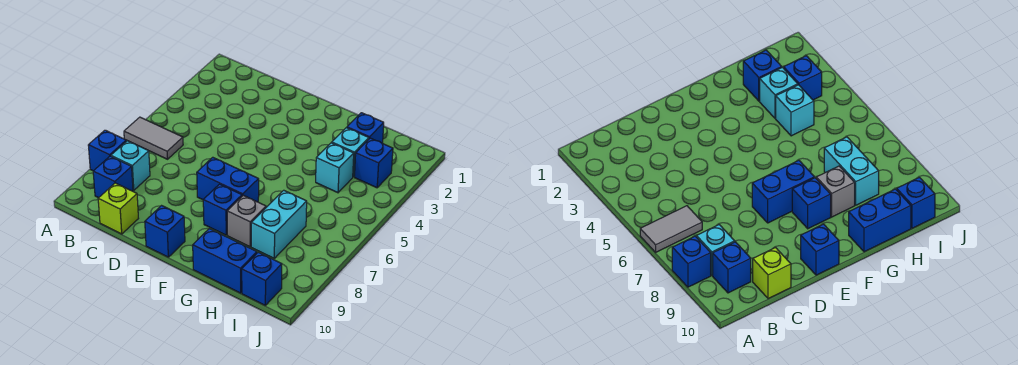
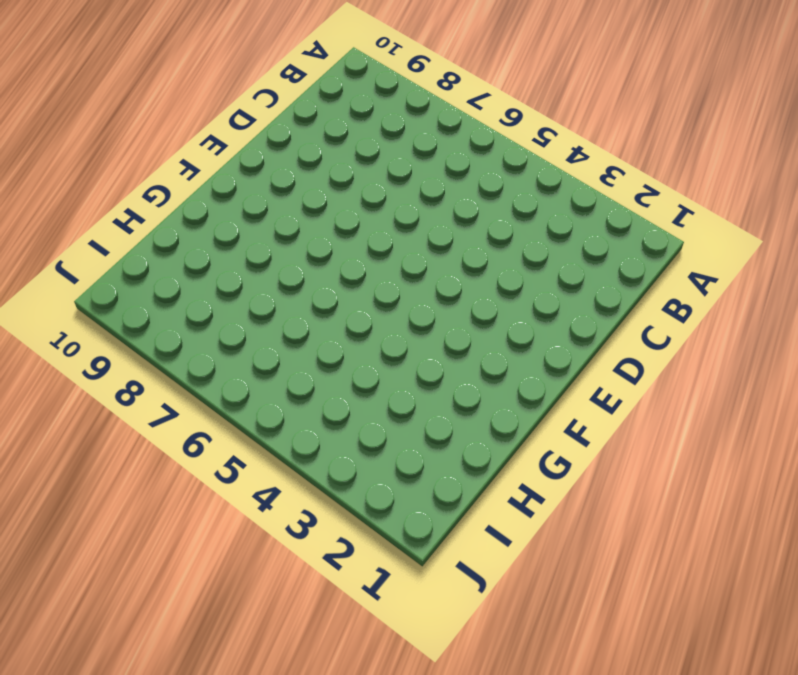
none -> grey 1x2 tile [124,117,183,159]
none -> blue 1x1 brick [88,130,126,171]
none -> cyan 1x1 brick [111,141,150,190]

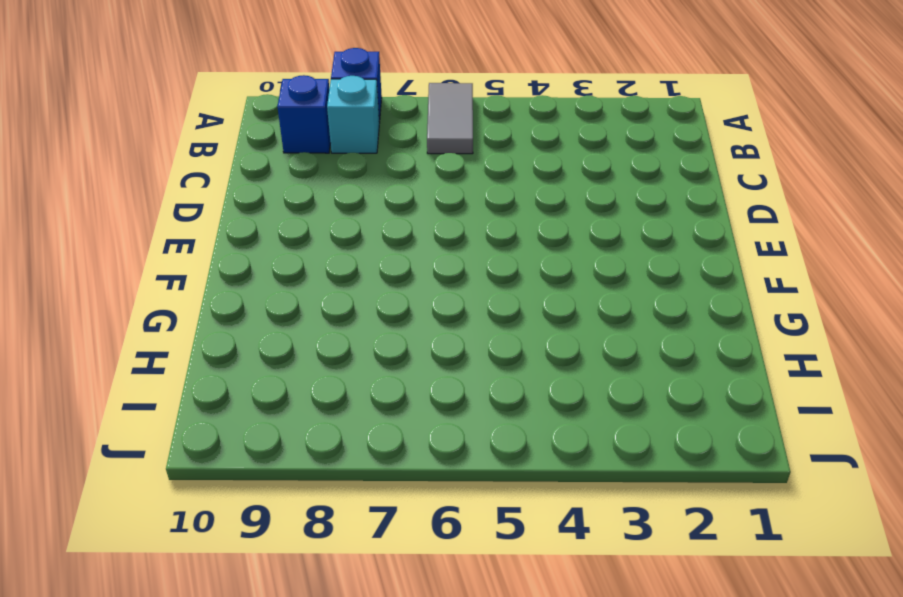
none -> lime 1x1 brick [98,183,138,234]
none -> blue 1x2 brick [197,157,259,202]
none -> blue 1x1 brick [145,206,185,257]

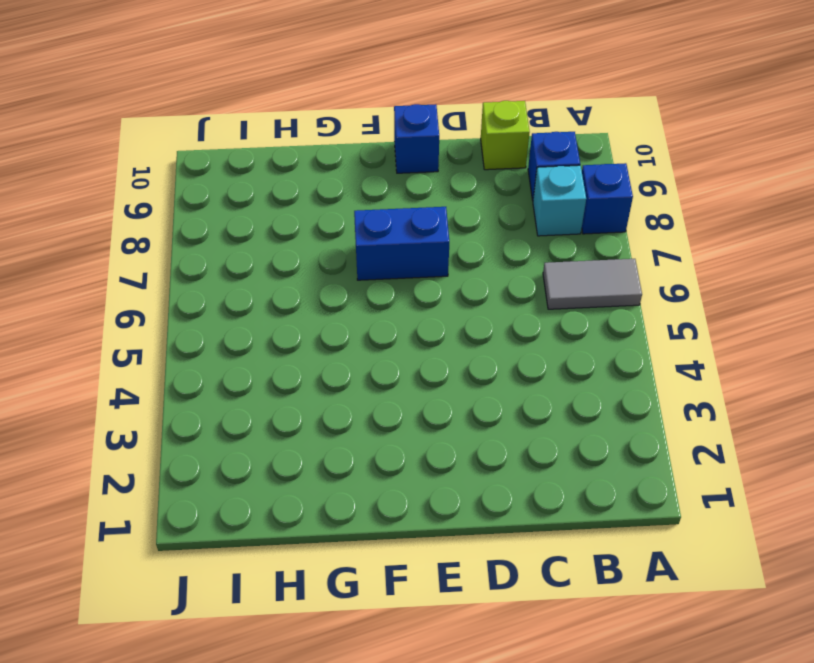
none -> blue 1x1 brick [203,184,242,235]
none -> grey 1x1 brick [227,195,266,247]
none -> blue 1x2 brick [193,229,257,293]

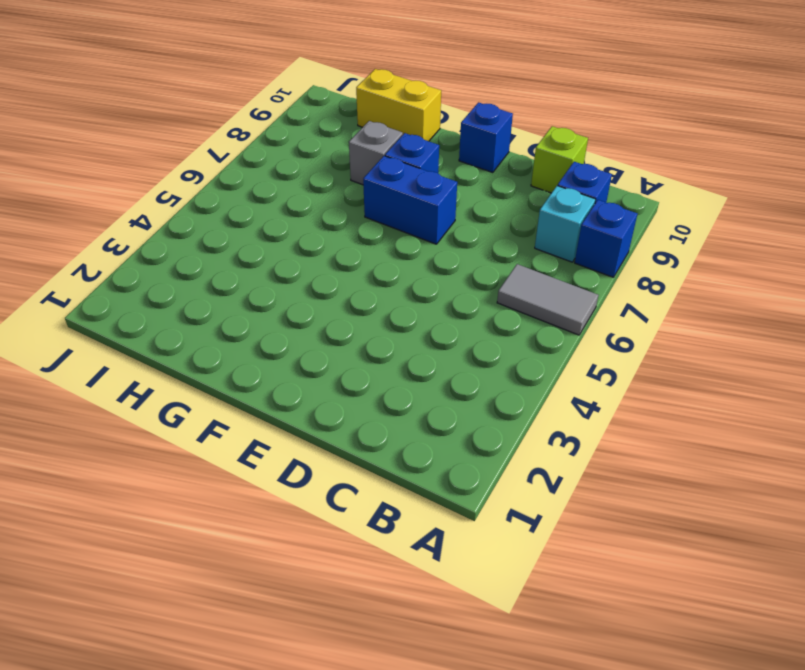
yellow 1x2 brick [356,69,441,141] -> blue 1x2 brick [193,229,257,293]
none -> blue 1x1 brick [347,113,384,144]
none -> cyan 1x1 brick [332,128,369,177]
none -> cyan 1x1 brick [316,143,354,193]

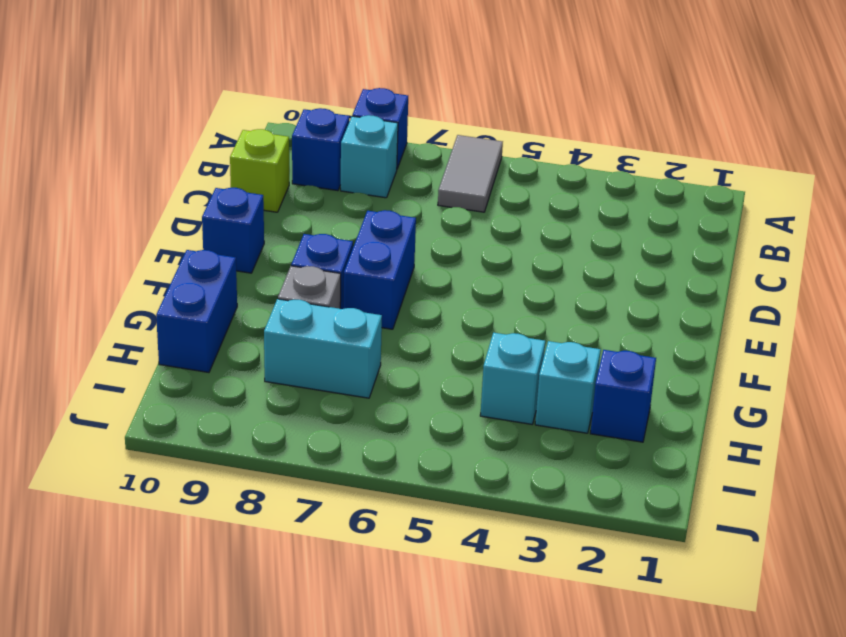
none -> blue 1x1 brick [355,138,393,188]
none -> blue 1x1 brick [242,252,282,305]

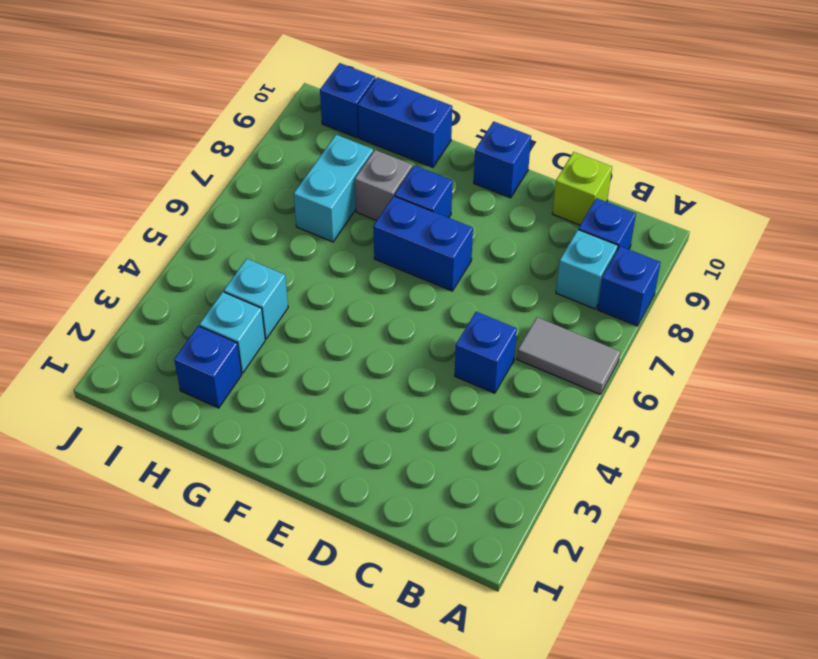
blue 1x1 brick [455,312,517,393] -> blue 1x1 brick moved to [355,138,393,188]

